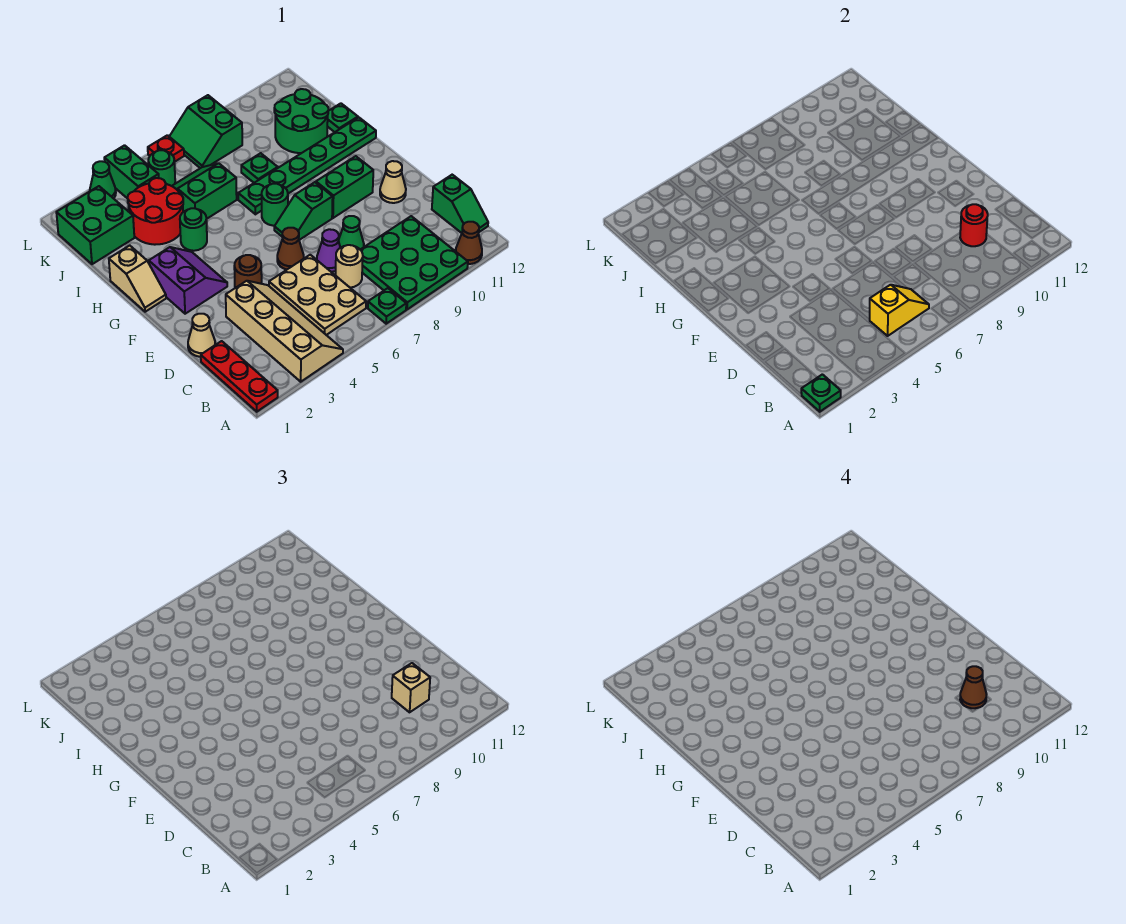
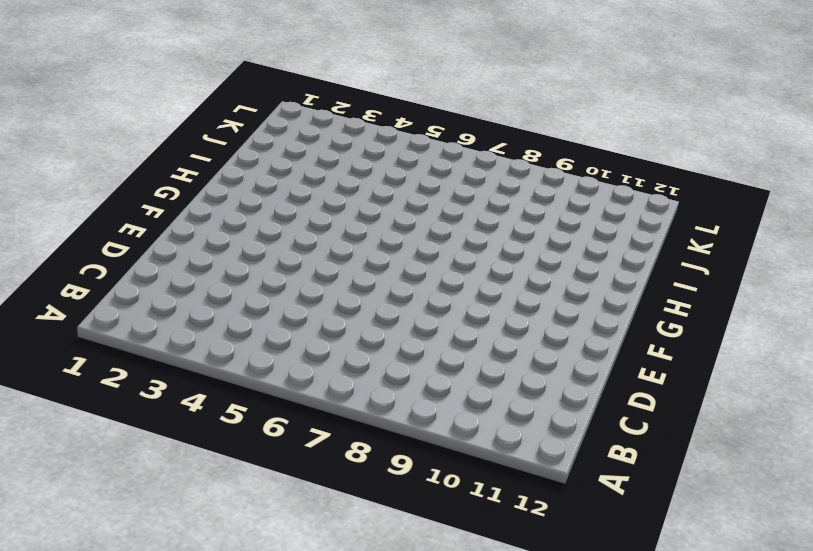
none -> red 1x3 plate [201,341,278,412]
none -> tan 2x4 slope [226,281,343,382]
none -> green 1x1 plate [368,288,406,324]
none -> green 3x3 plate [360,216,468,309]

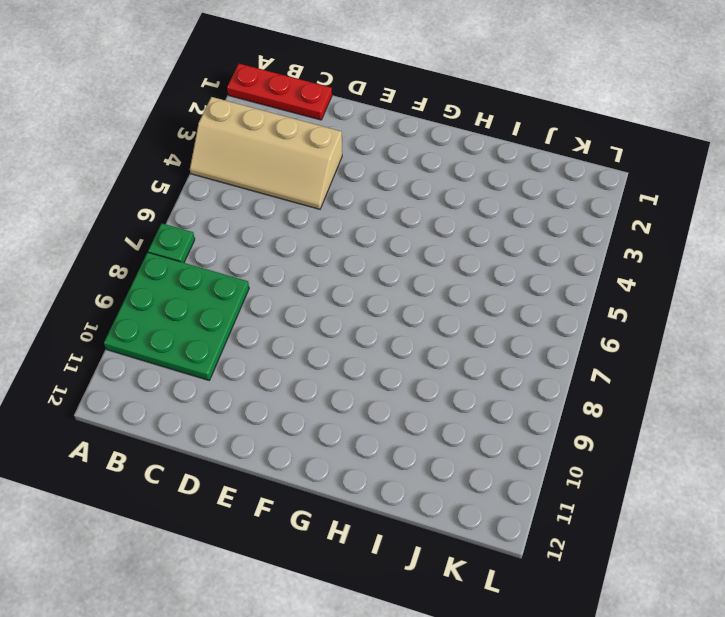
none -> brown 1x1 cone [456,222,482,264]
none -> tan 2x3 plate [269,255,366,335]
none -> green 1x2 slope [432,175,488,233]
none -> tan 1x1 round brick [336,245,363,288]

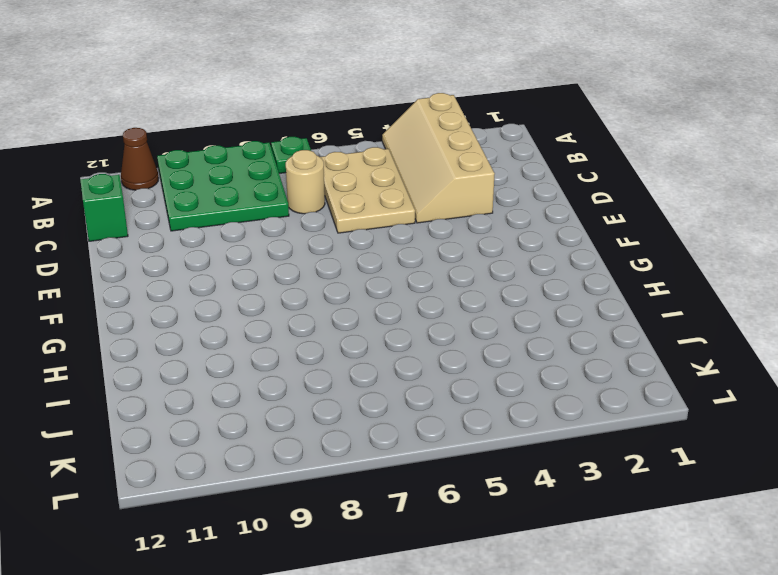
none -> red 1x3 plate [201,341,278,412]
none -> tan 1x1 cone [188,314,215,357]
none -> purple 1x1 cone [317,229,340,272]
none -> green 1x1 cone [339,216,364,249]

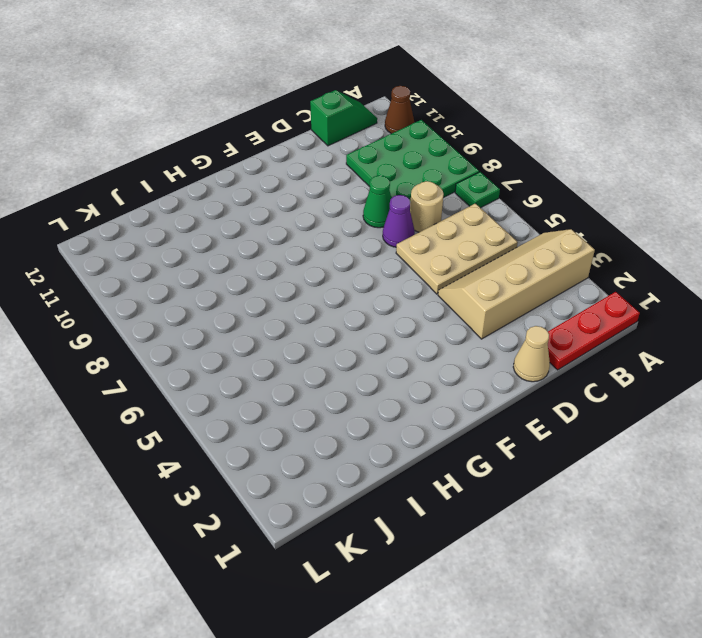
none -> brown 1x1 round brick [234,255,262,288]
none -> brown 1x1 cone [277,228,304,269]
none -> tan 1x1 cone [380,161,406,203]
none -> purple 2x2 slope [149,247,227,314]

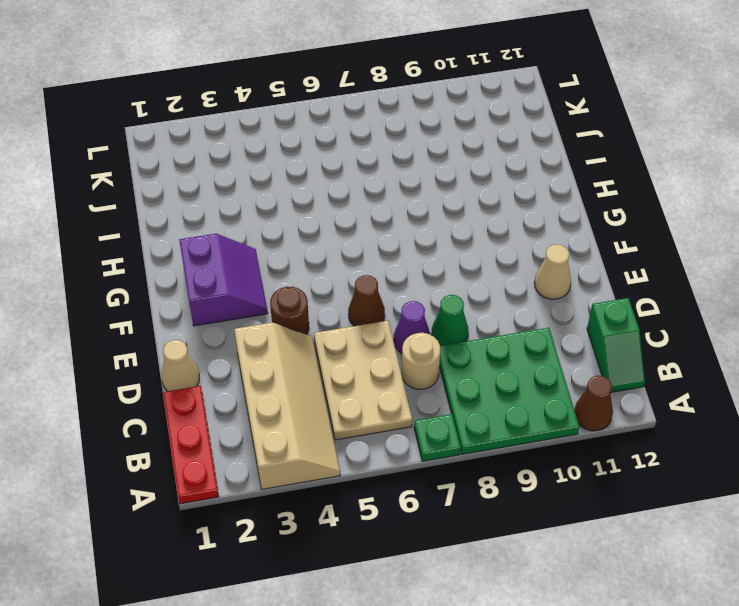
none -> green 1x2 slope [274,182,333,240]
none -> green 1x2 brick [316,156,373,218]
none -> tan 1x2 slope [109,246,166,312]
none -> green 1x1 round brick [262,184,288,226]

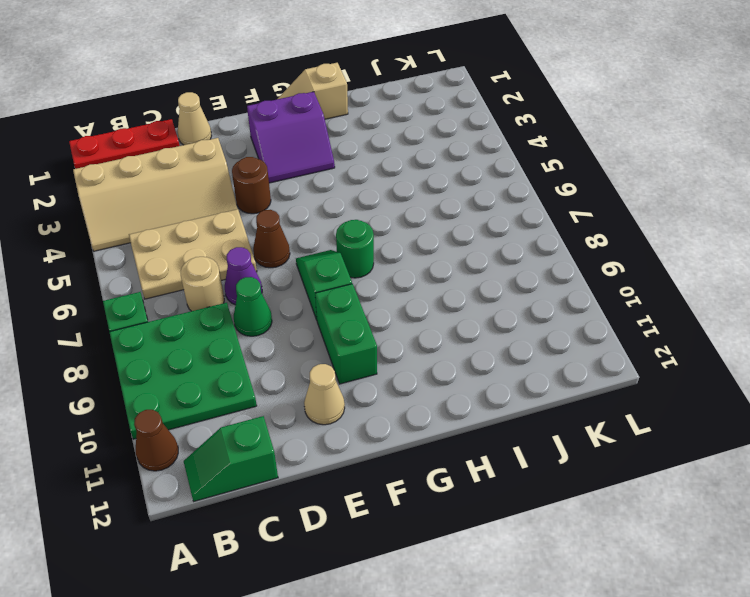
none -> green 1x1 round brick [180,208,207,251]
none -> green 1x6 plate [238,117,376,214]
none -> red 2x2 round brick [128,178,183,245]
none -> green 2x2 slope [172,163,237,219]

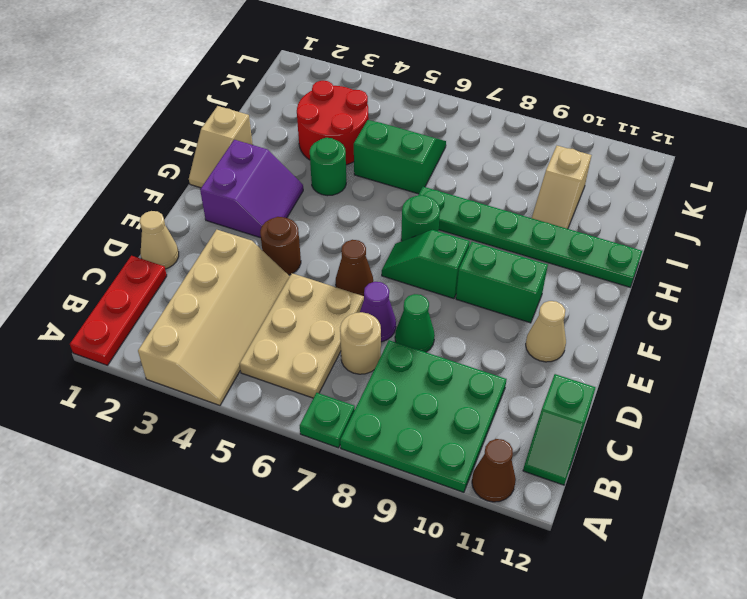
tan 1x2 slope [532,146,591,229] -> green 2x2 round brick [274,89,328,153]
none -> green 1x1 plate [241,153,278,183]
none -> green 1x1 plate [327,103,358,132]
none -> green 2x2 brick [56,186,134,264]
none -> green 1x2 brick [104,145,159,199]

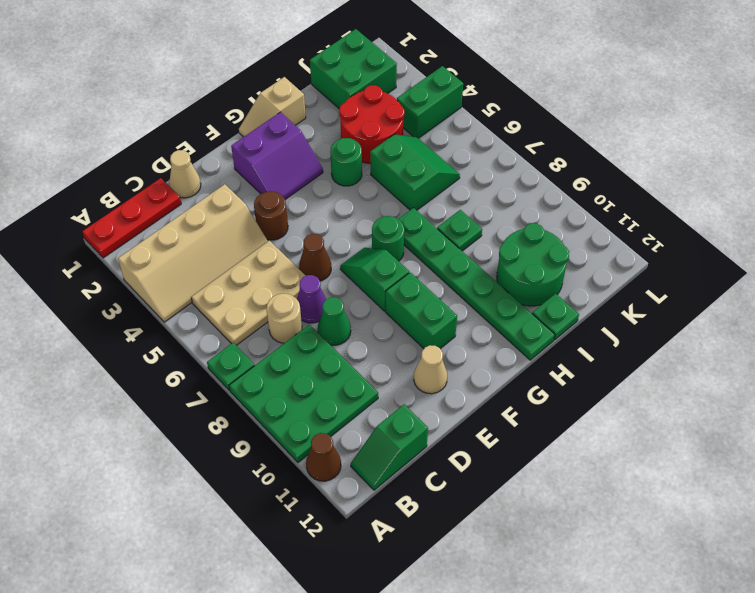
none -> green 1x1 round brick [148,150,175,186]
none -> green 2x2 slope [169,95,242,168]
none -> green 1x1 cone [90,161,116,199]
none -> red 1x1 plate [148,135,184,162]

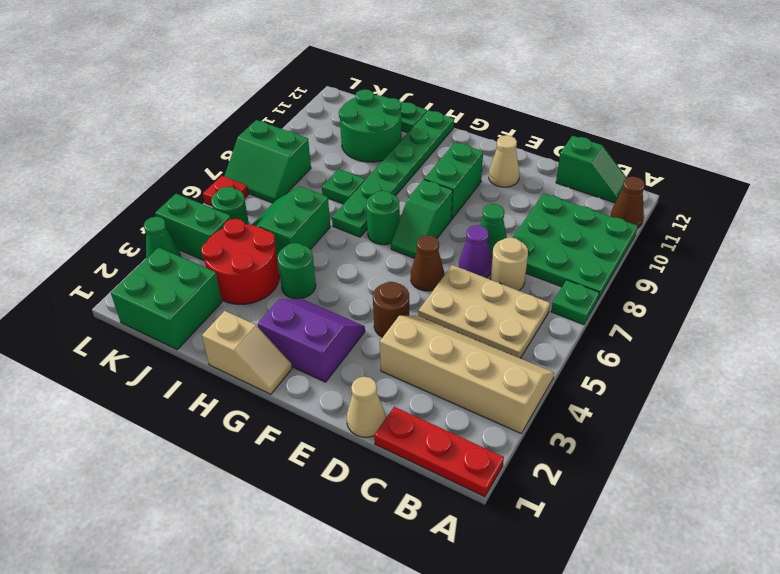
none -> green 1x1 plate [801,374,841,412]
none -> yellow 1x2 slope [870,285,929,336]
none -> red 1x1 round brick [960,204,988,246]
none -> tan 1x1 brick [392,663,430,712]

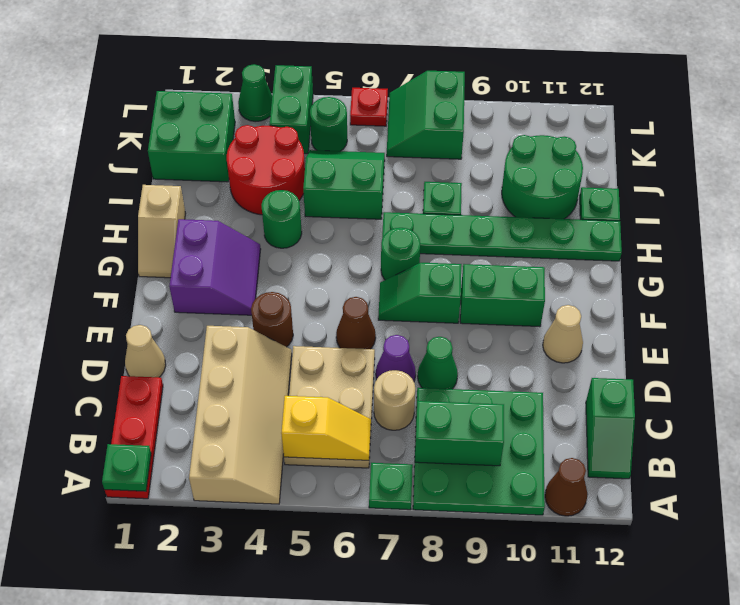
green 1x2 brick [415,401,504,466] -> none
none -> red 1x1 round brick [960,204,988,246]
none -> tan 1x1 brick [392,663,430,712]
none -> brown 1x1 cone [960,666,987,708]

